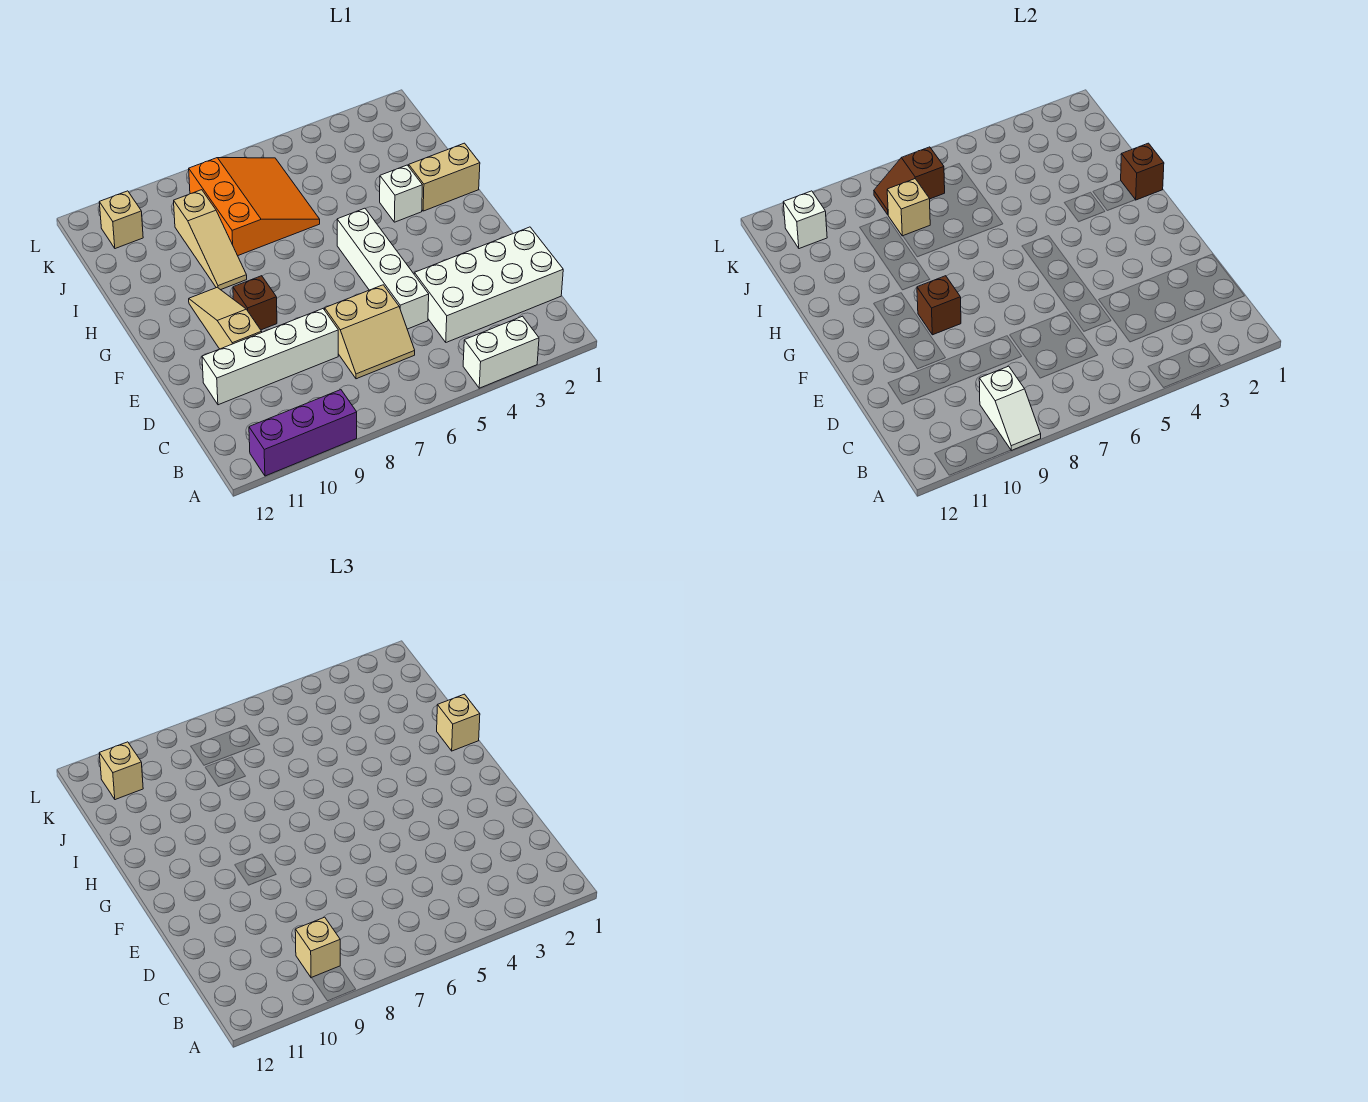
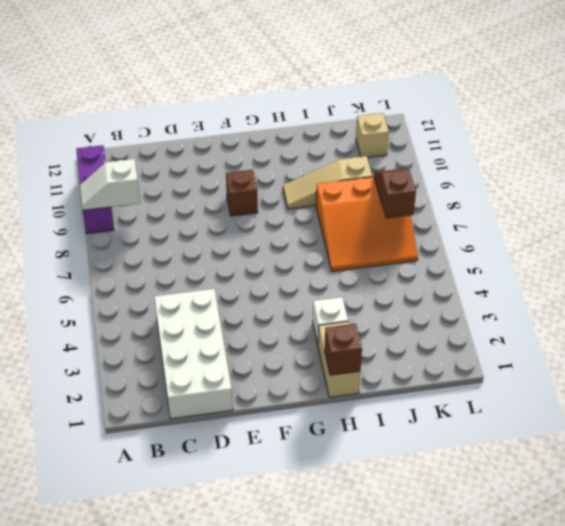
none -> white 1x2 brick [463,316,539,388]
none -> tan 2x2 slope [325,285,415,379]
none -> white 1x4 brick [337,208,429,329]

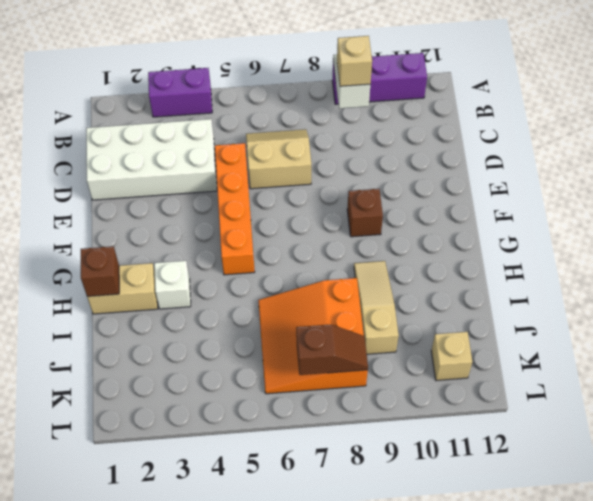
purple 1x2 brick [148,68,212,117] -> white 1x2 brick [463,316,539,388]
orange 1x4 brick [215,143,255,275] -> white 1x4 brick [337,208,429,329]
none -> white 1x4 brick [202,309,338,405]
none -> tan 1x3 slope [189,287,262,349]
none -> brown 1x1 brick [917,276,961,335]

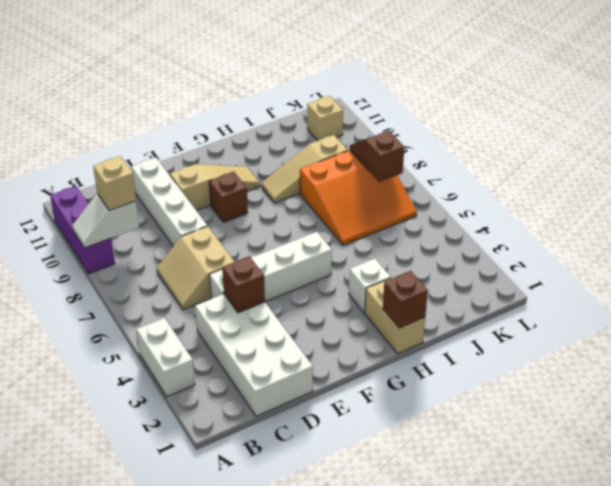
brown 1x1 brick [222,256,265,313] -> brown 1x1 brick moved to [917,276,961,335]
none -> tan 1x1 brick [887,179,930,236]
none -> white 1x1 brick [783,191,827,249]
none -> tan 1x1 brick [437,694,480,751]

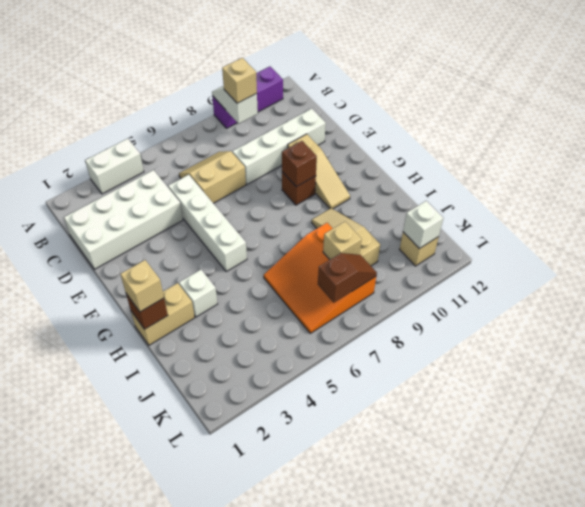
none -> tan 1x1 brick [99,742,143,800]

